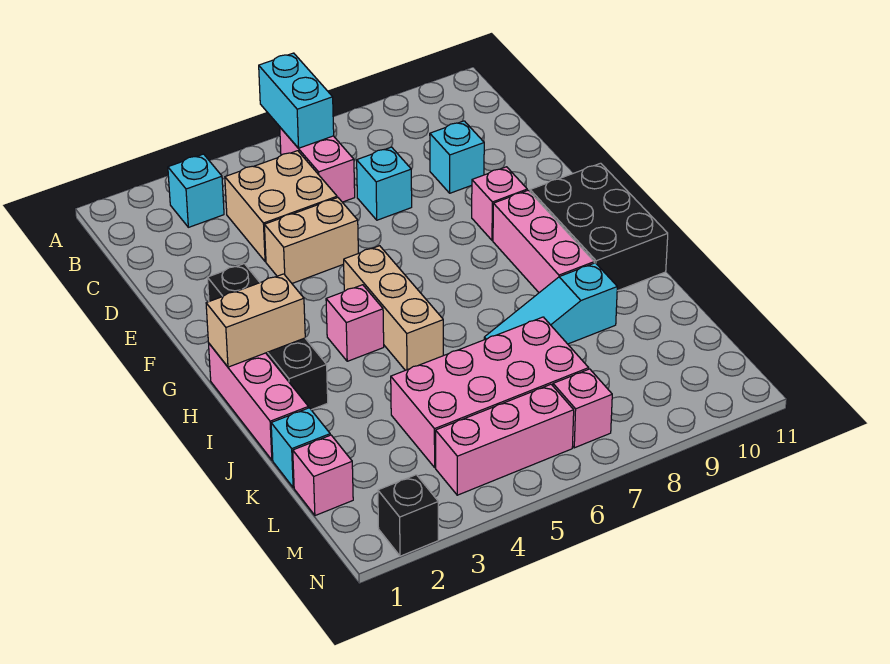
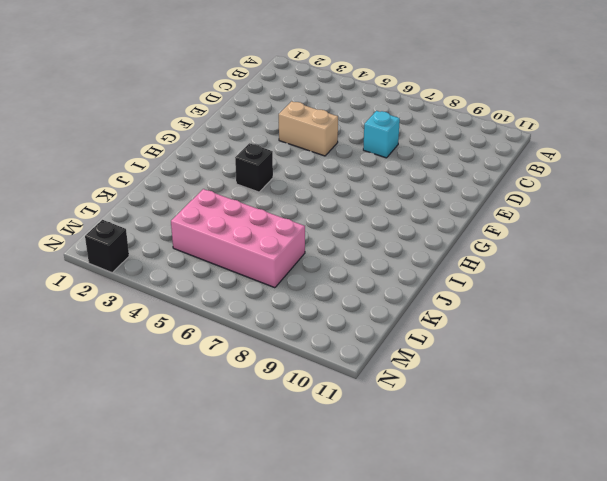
black 1x1 brick [235,143,273,192] -> pink 1x1 brick [326,285,384,361]
none -> cyan 1x1 brick [168,154,224,227]
none -> pink 1x2 brick [280,128,355,202]
none -> tan 2x2 brick [225,151,337,262]

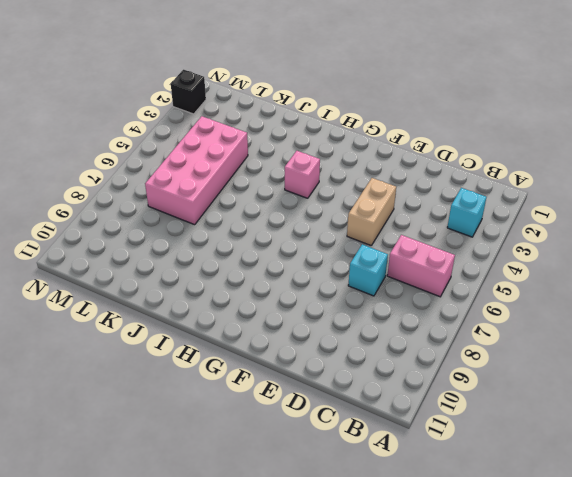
none -> tan 2x2 brick [225,151,337,262]
none -> cyan 1x1 brick [430,121,484,193]
none -> black 1x4 brick [207,264,328,410]

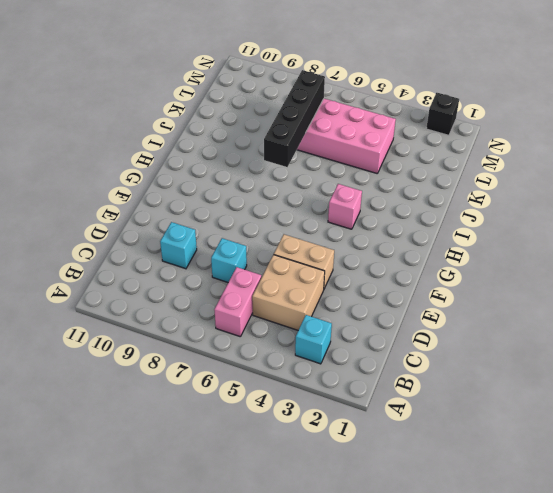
black 1x4 brick [264,70,325,167] -> black 1x4 brick moved to [207,264,328,410]
none -> pink 1x1 brick [472,167,527,240]
none -> tan 1x3 brick [344,246,443,370]
none -> pink 1x3 brick [493,190,594,293]

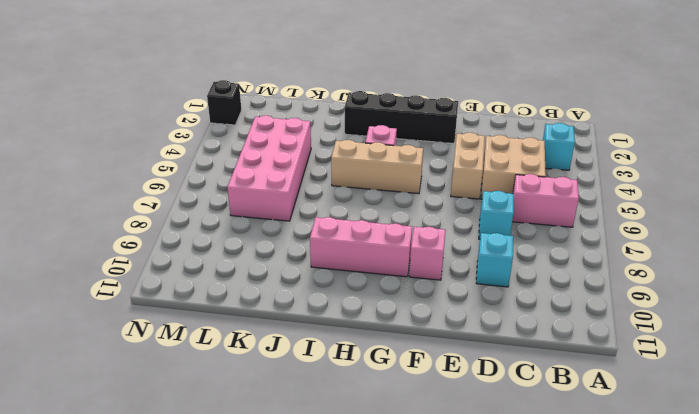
none -> black 2x3 brick [530,163,668,291]
none -> pink 1x3 brick [209,344,308,460]
none -> cyan 1x3 slope [484,263,617,344]

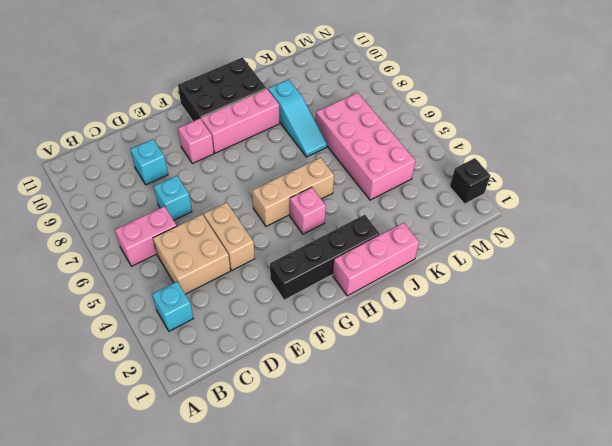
none -> cyan 1x1 brick [271,408,330,488]
none -> pink 1x1 brick [293,435,353,516]
none -> pink 1x3 brick [436,384,574,495]

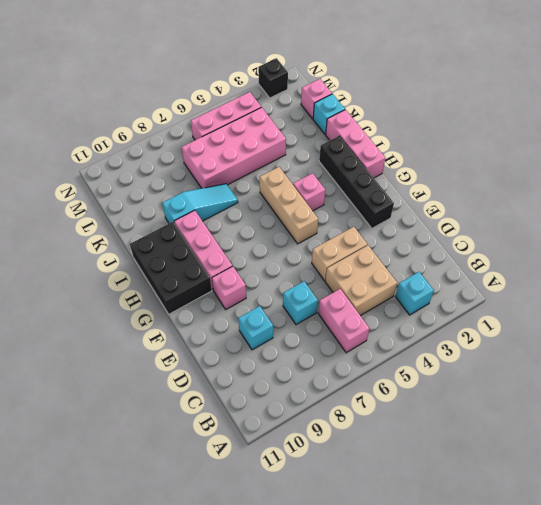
none -> pink 1x1 brick [553,369,612,448]
none -> cyan 1x2 brick [259,53,334,148]
none -> tan 1x2 brick [206,274,305,367]

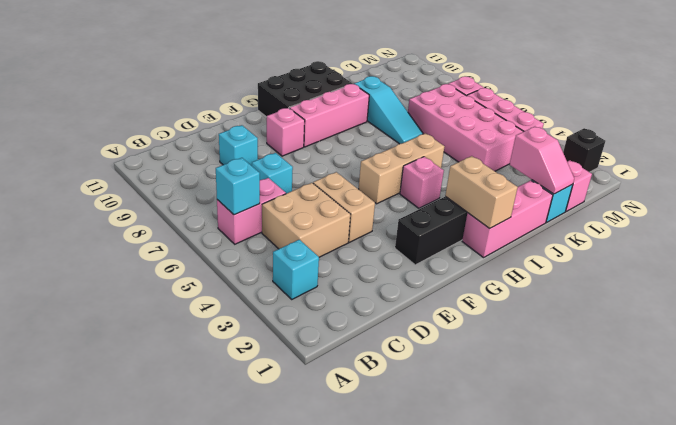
cyan 1x1 brick [216,158,260,215] -> cyan 1x2 brick [259,53,334,148]
pink 1x2 slope [509,127,574,194] -> none

